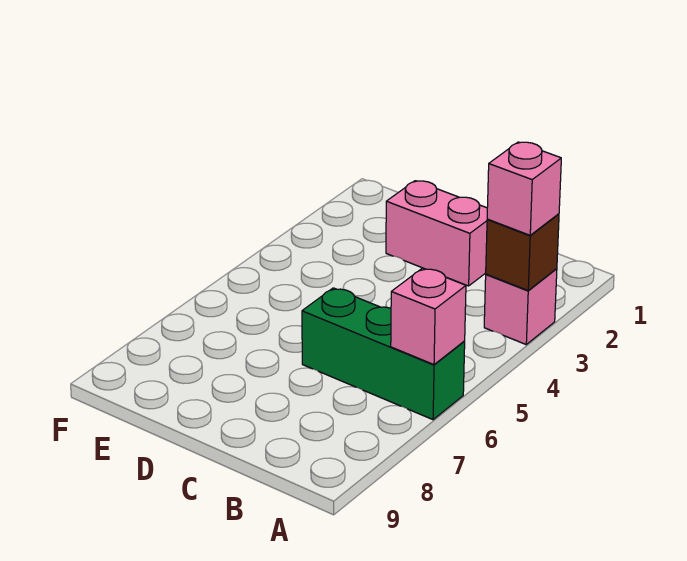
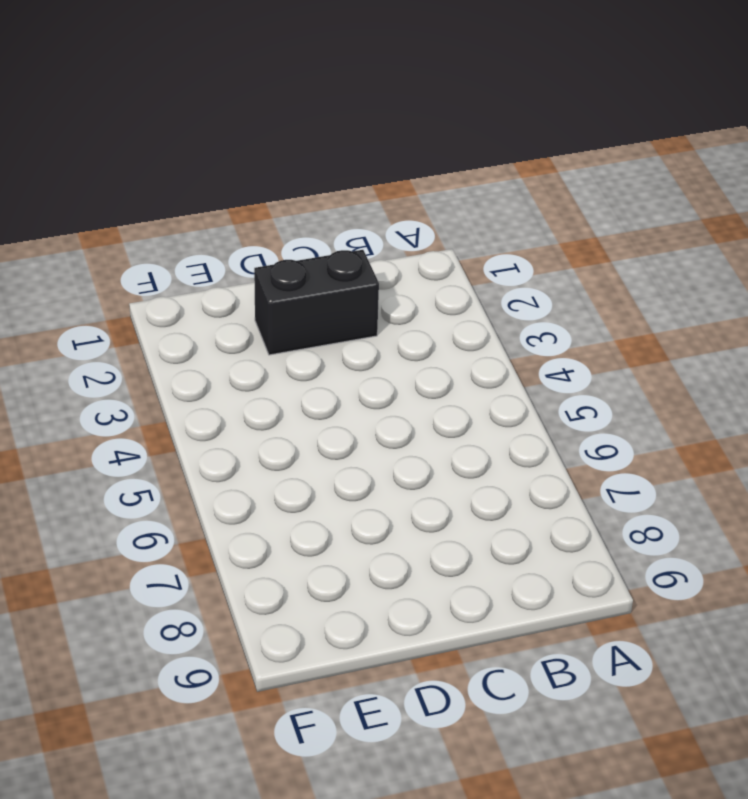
black 1x2 brick [254,250,379,355] -> pink 1x2 brick [386,181,487,286]
none -> pink 1x1 brick [484,269,557,344]
none -> green 1x3 brick [302,288,465,420]

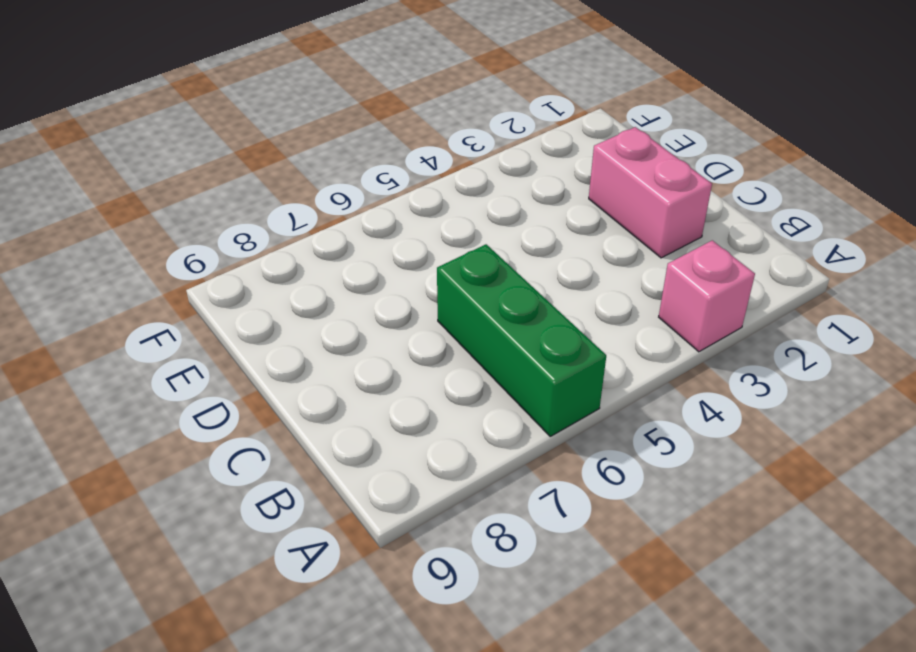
none -> brown 1x1 brick [486,214,559,290]
none -> pink 1x1 brick [391,268,466,365]

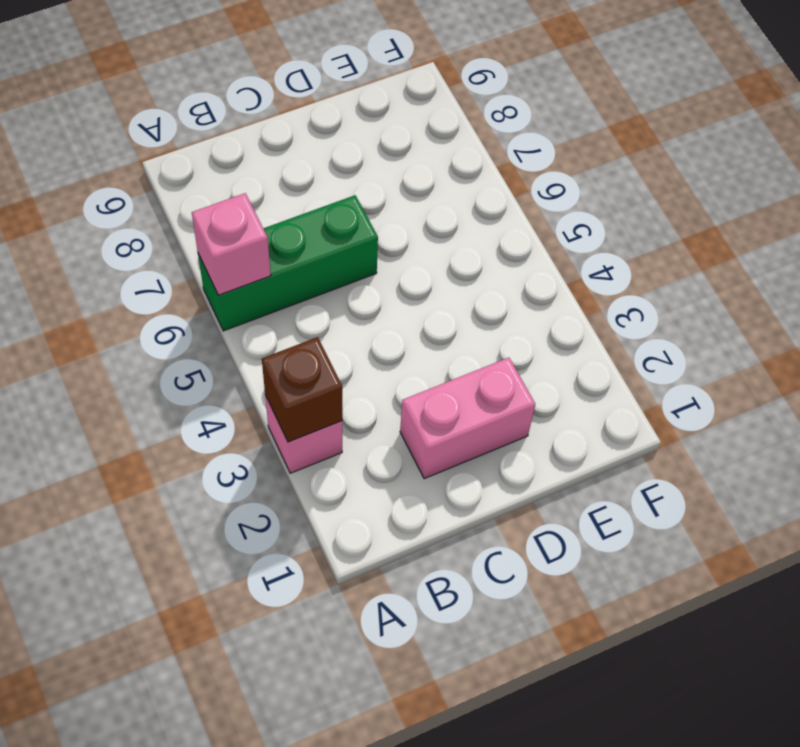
none -> pink 1x1 brick [487,142,561,235]

